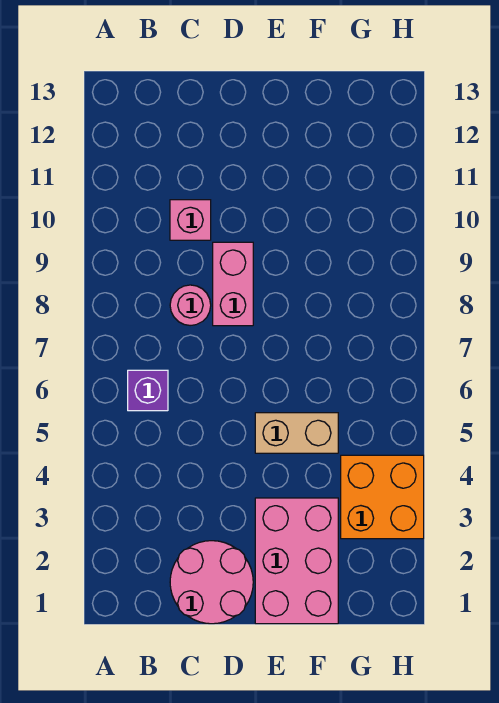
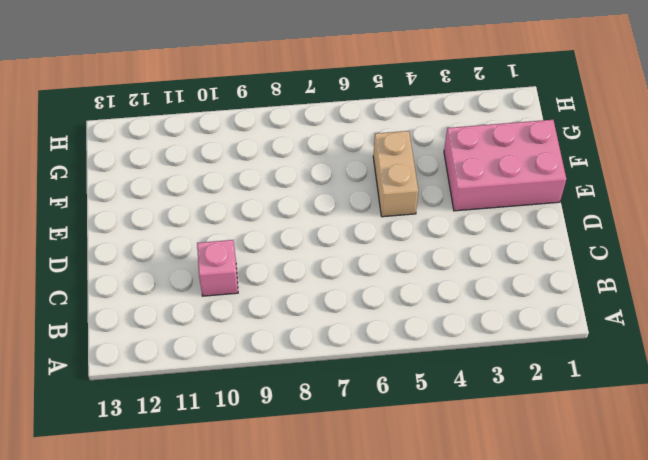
none -> purple 1x1 brick [128,370,168,411]
none -> pink 2x2 round brick [170,541,253,624]

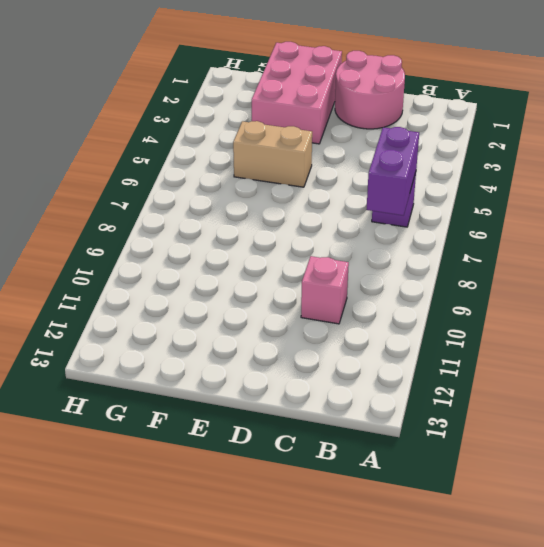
purple 1x2 brick [367,127,419,215] -> none
none -> pink 1x1 round brick [170,285,211,326]
none -> pink 1x2 brick [213,242,253,326]

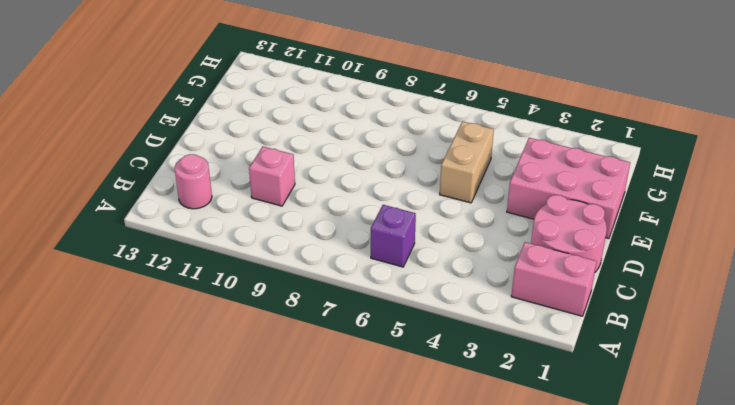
pink 1x2 brick [511,242,597,316] -> pink 1x2 brick moved to [213,242,253,326]
pink 1x1 round brick [175,154,212,209] -> pink 1x1 round brick moved to [170,285,211,326]
none -> orange 2x2 brick [341,455,424,539]

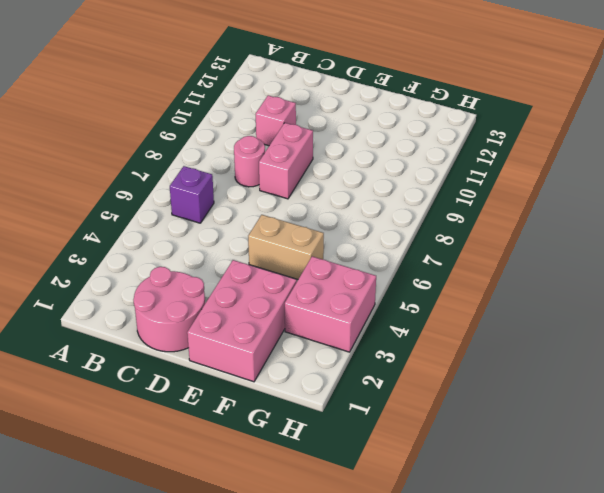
pink 2x2 brick [285,256,376,352] -> orange 2x2 brick [341,455,424,539]

